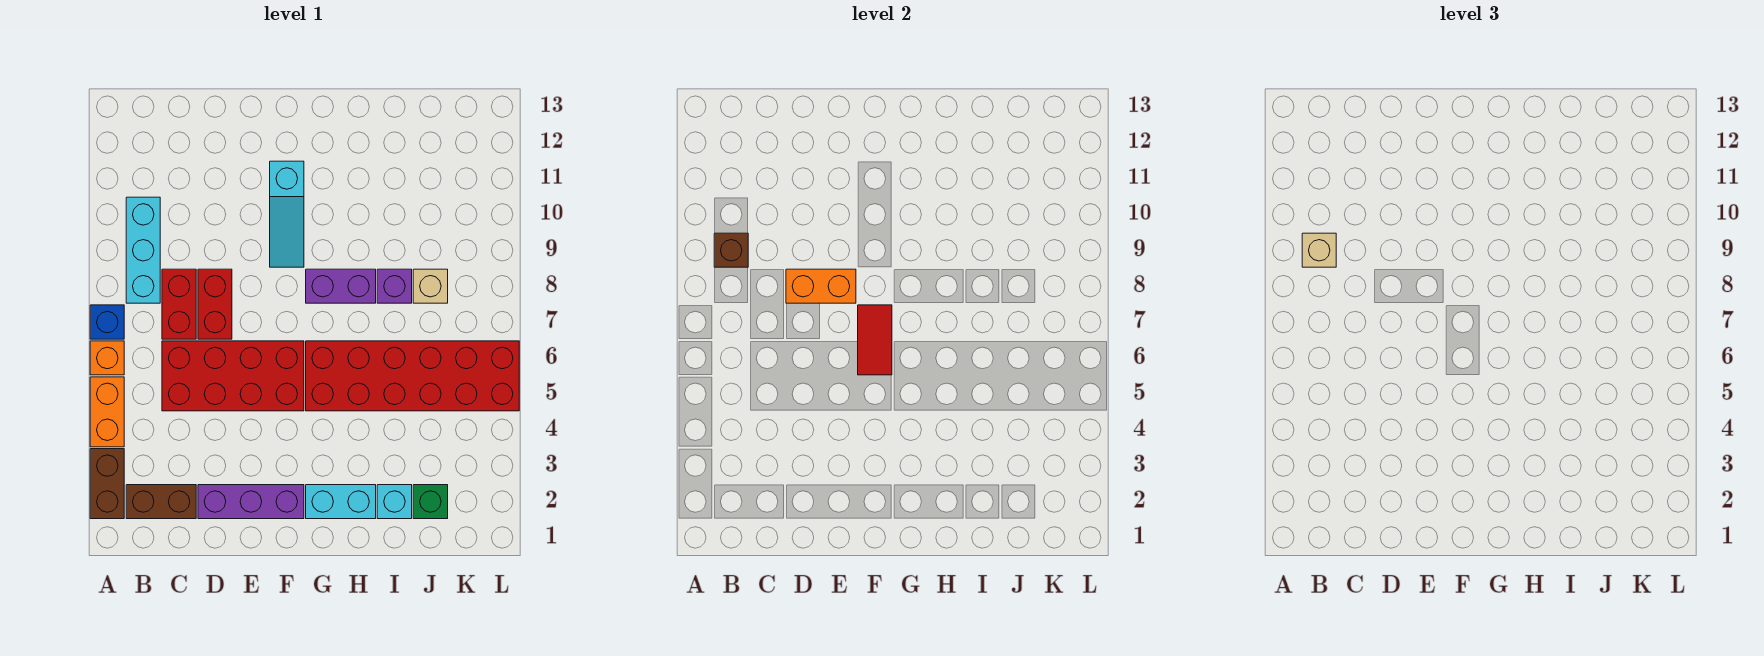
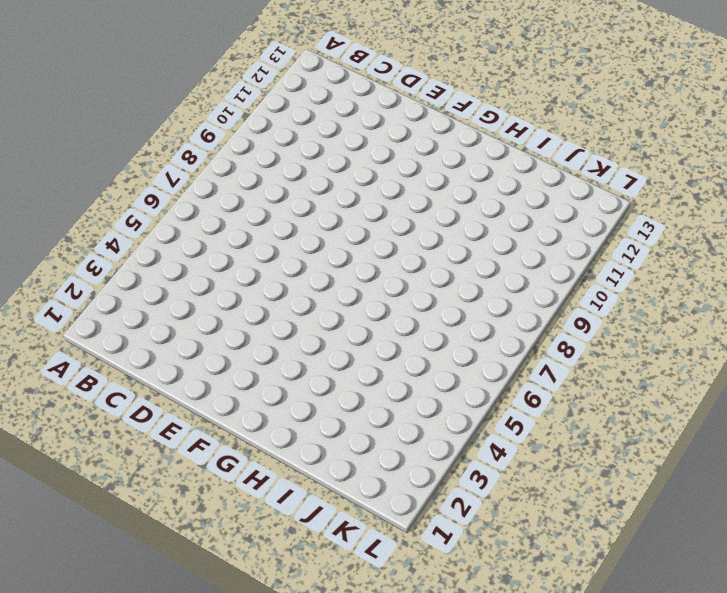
none -> brown 1x2 brick [90,449,124,519]
none -> orange 1x2 brick [90,377,124,447]
none -> orange 1x1 brick [90,341,124,375]

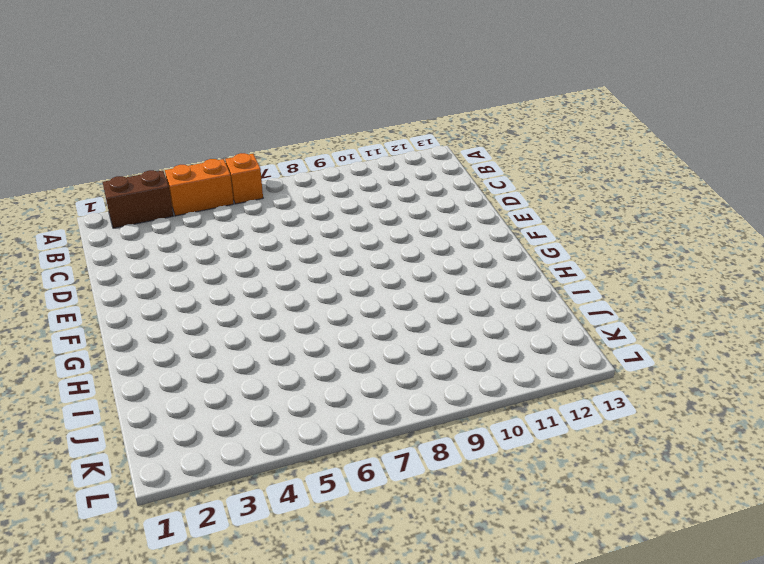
none -> blue 1x1 brick [90,305,124,339]
none -> brown 1x2 brick [126,485,196,519]
none -> cyan 1x3 brick [126,197,160,303]

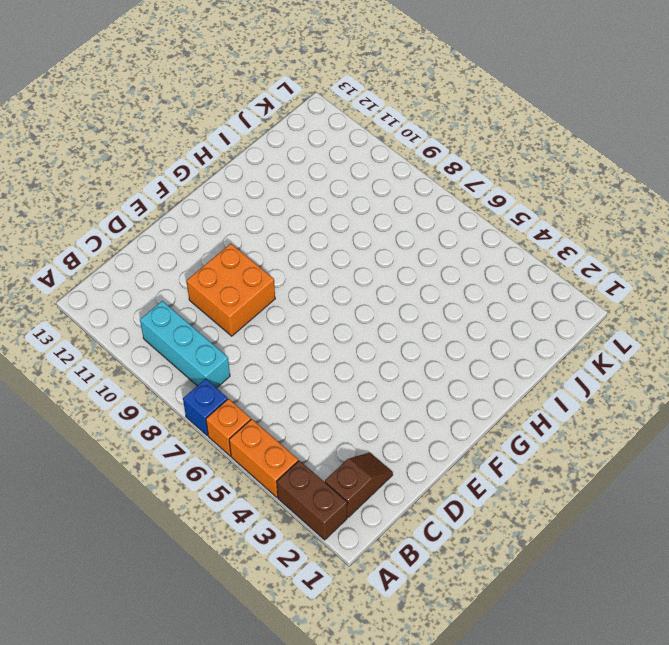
brown 1x2 slope [325,453,393,517] -> brown 1x2 brick [126,485,196,519]
orange 2x2 brick [187,244,275,336] -> none
none -> red 2x4 brick [162,341,304,411]
none -> red 1x2 brick [162,269,196,339]
none -> purple 1x3 brick [198,485,304,519]

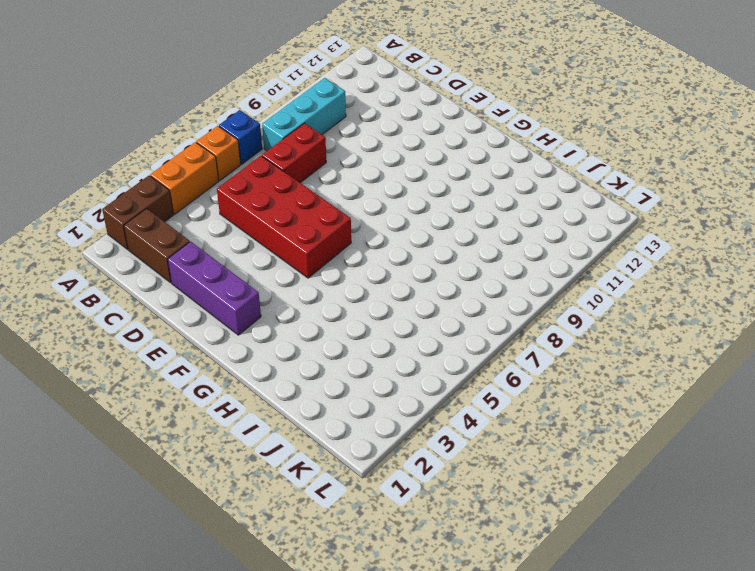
none -> red 1x2 brick [198,269,232,339]
none -> cyan 1x3 slope [270,161,304,267]
none -> cyan 1x2 brick [306,485,376,519]

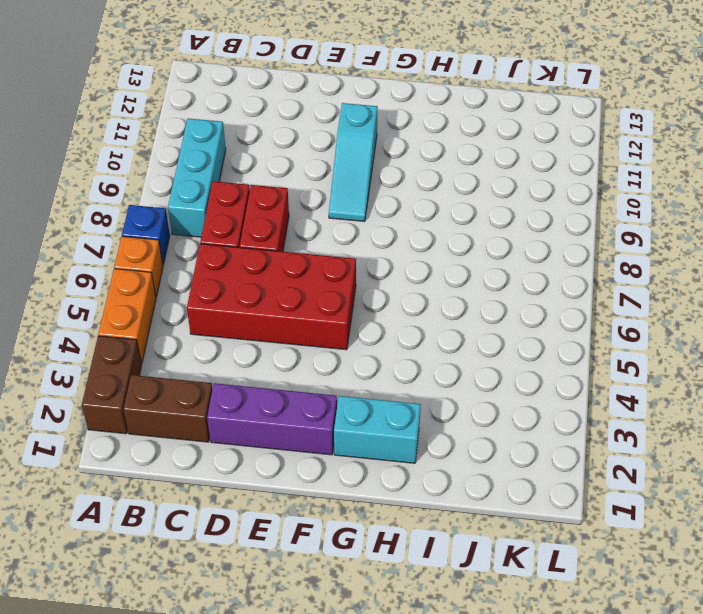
none -> red 2x6 brick [306,341,519,411]
none -> purple 1x2 brick [306,269,376,303]
none -> cyan 1x1 brick [377,485,412,519]

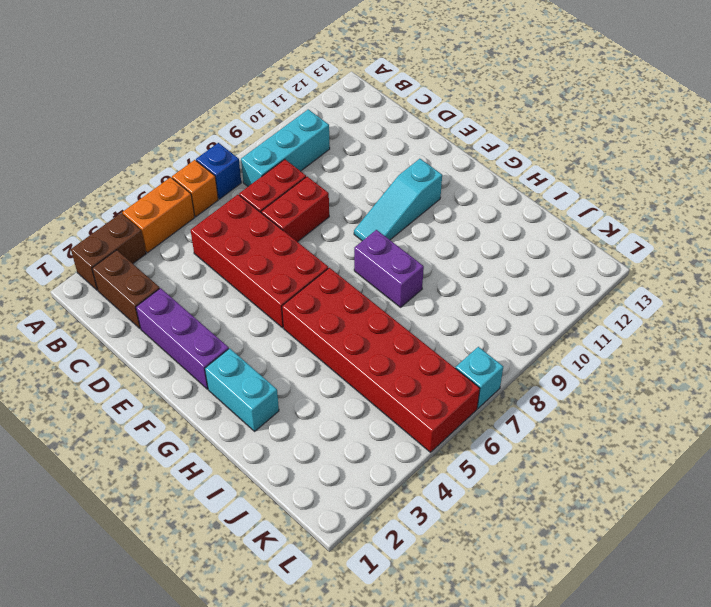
cyan 1x1 brick [456,347,503,408] -> cyan 1x1 brick moved to [377,485,412,519]
none -> purple 1x1 brick [377,269,412,303]
none -> green 1x1 brick [413,485,448,519]
none -> tan 1x1 brick [413,269,448,303]

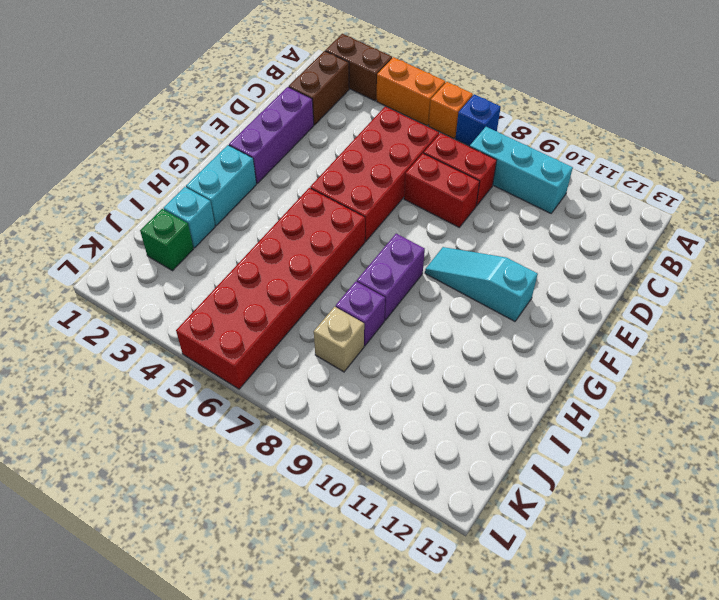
none -> brown 1x1 brick [714,233,748,267]
none -> orange 1x2 brick [786,269,856,303]
none -> red 1x2 tile [858,305,892,375]

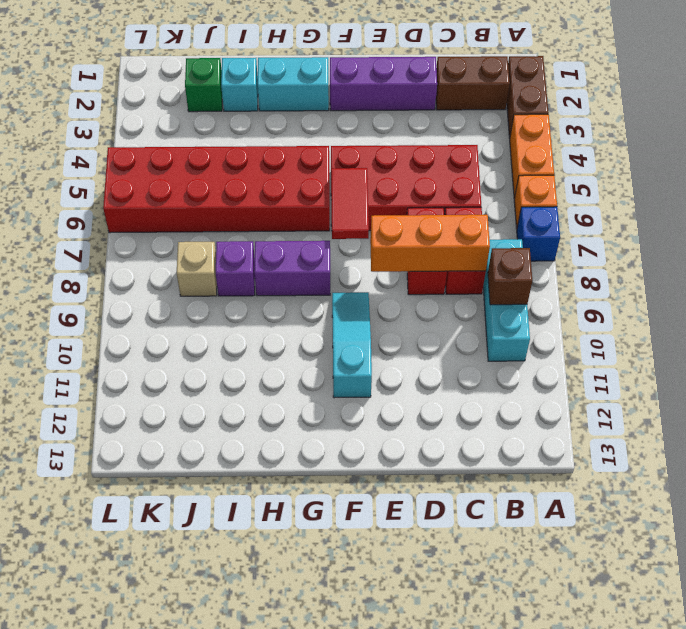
orange 1x3 brick [370,215,490,272] -> orange 1x2 brick [786,269,856,303]
none -> tan 1x1 brick [1302,233,1336,267]

